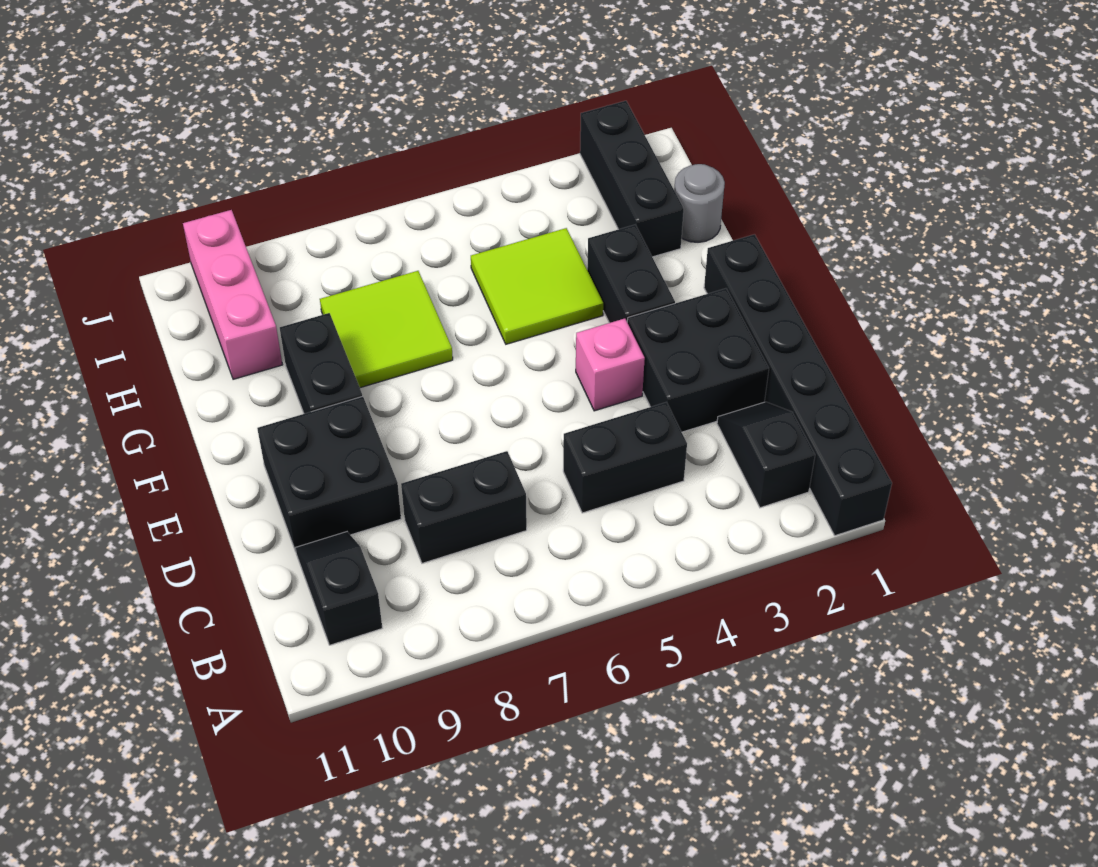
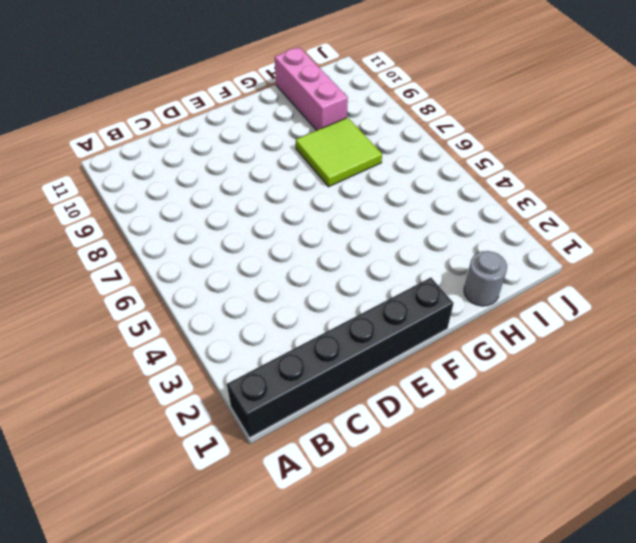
pink 1x3 brick [275,47,348,130] -> pink 1x3 brick turned to [183,210,282,379]
none -> black 1x2 slope [717,402,815,508]
none -> black 1x2 slope [295,532,382,645]
none -> black 1x2 brick [563,402,687,513]

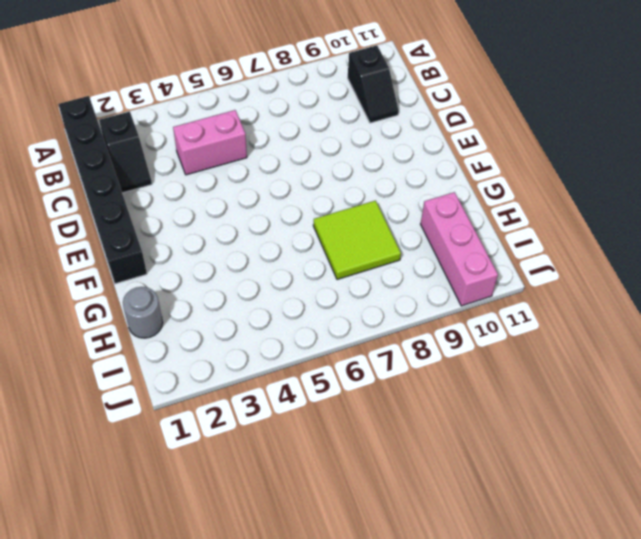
pink 1x2 brick [173,110,247,175] -> black 1x2 brick [563,402,687,513]
none -> black 1x2 brick [401,451,527,563]
none -> black 2x2 brick [627,288,769,432]
none -> black 2x2 brick [257,396,401,552]

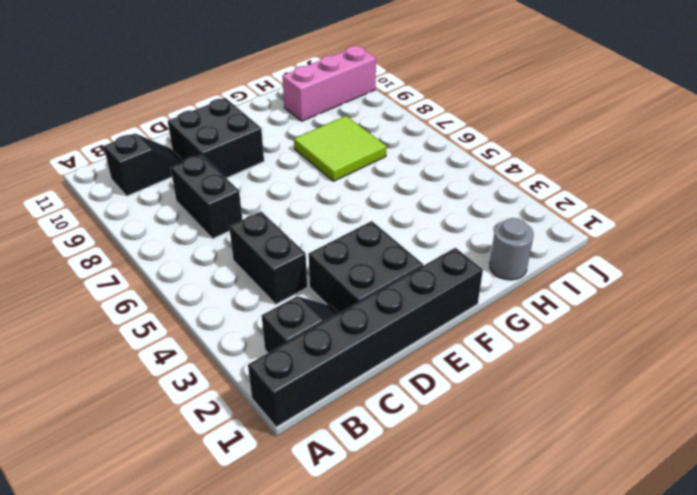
none -> pink 1x1 brick [576,319,645,411]
none -> black 1x2 brick [587,225,675,323]
none -> black 1x2 brick [280,313,362,414]

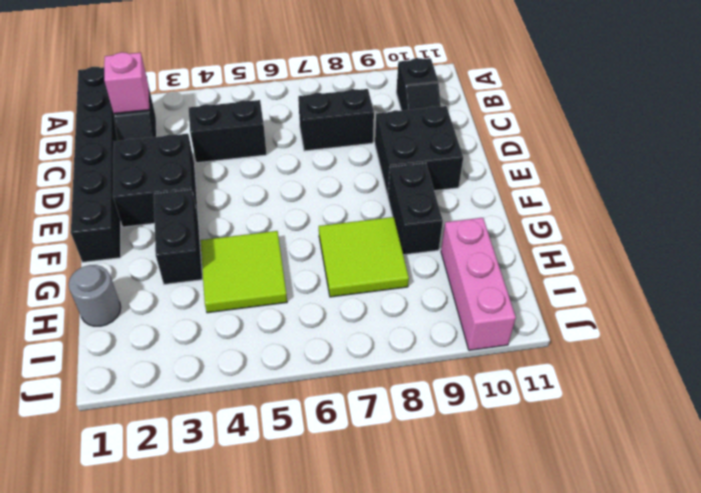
pink 1x1 brick [104,52,149,114] -> pink 1x1 brick moved to [576,319,645,411]
none -> black 1x3 brick [580,101,684,257]

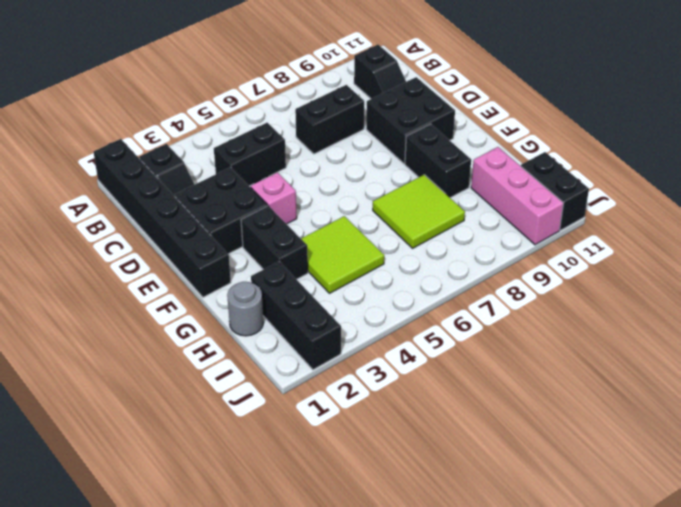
black 1x2 brick [521,152,589,230] -> none

